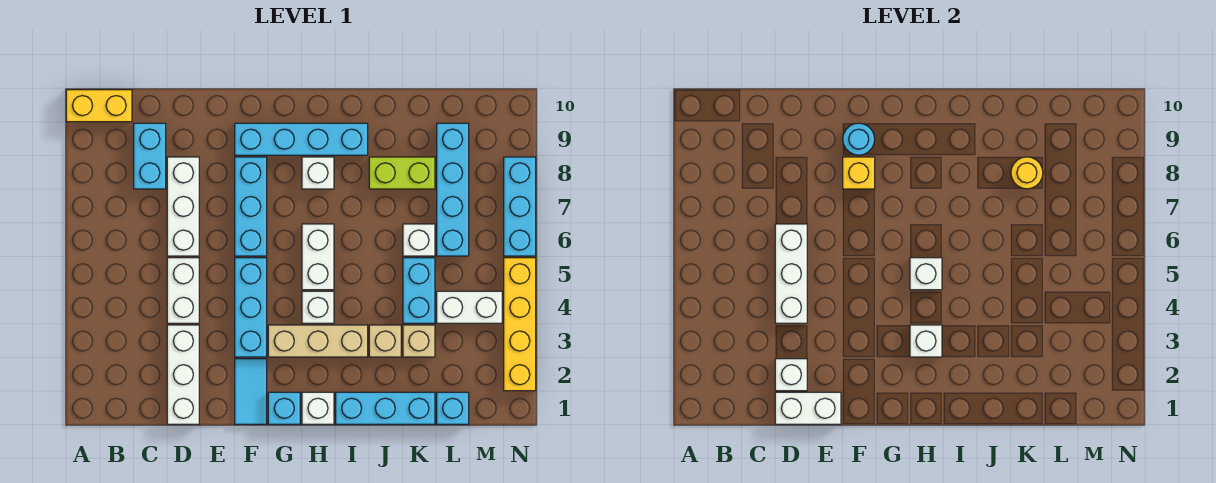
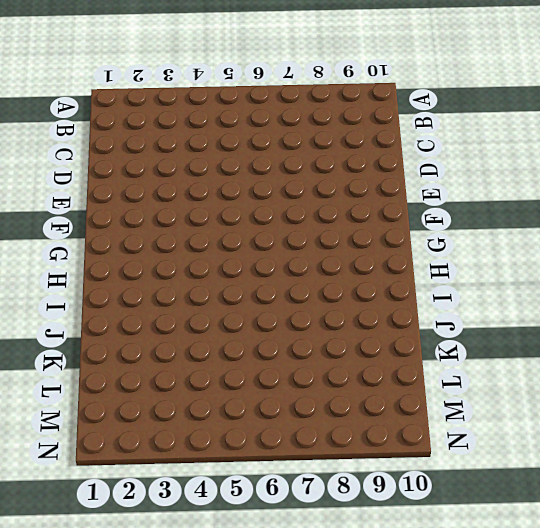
none -> yellow 1x2 brick [66,90,132,122]
none -> cyan 1x2 brick [134,123,166,189]
none -> white 1x3 brick [167,325,199,424]
none -> white 1x2 brick [167,258,199,323]

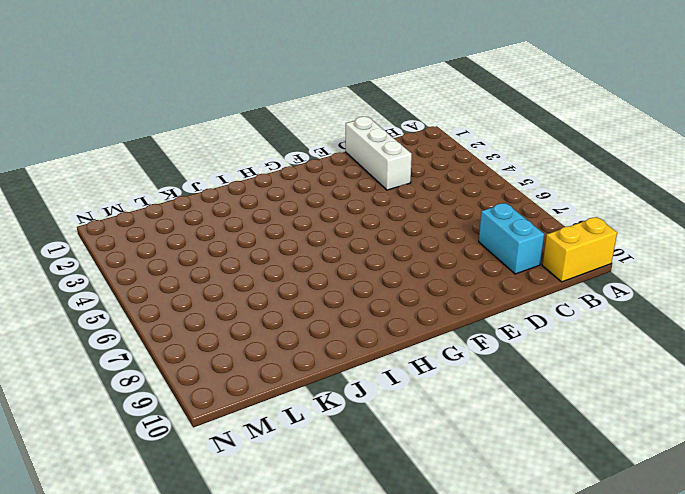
none -> white 1x2 brick [167,258,199,323]
none -> white 1x3 brick [167,157,199,256]
none -> cyan 1x2 tile [235,359,267,424]
none -> cyan 1x3 brick [235,258,267,357]

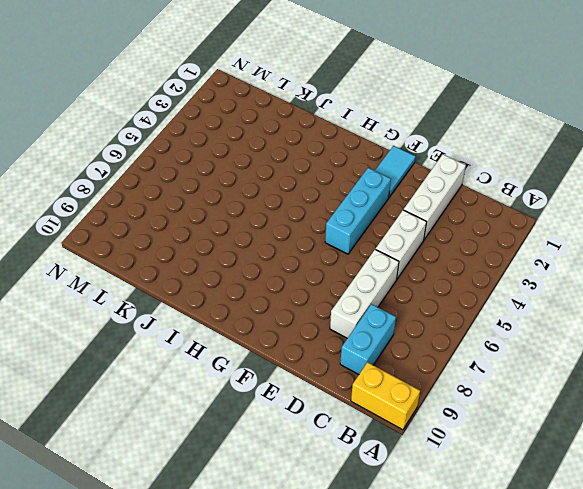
none -> cyan 1x3 brick [235,157,267,256]
none -> cyan 1x4 brick [235,123,368,155]
none -> cyan 1x1 brick [268,392,300,424]
none -> tan 1x3 brick [268,325,368,357]

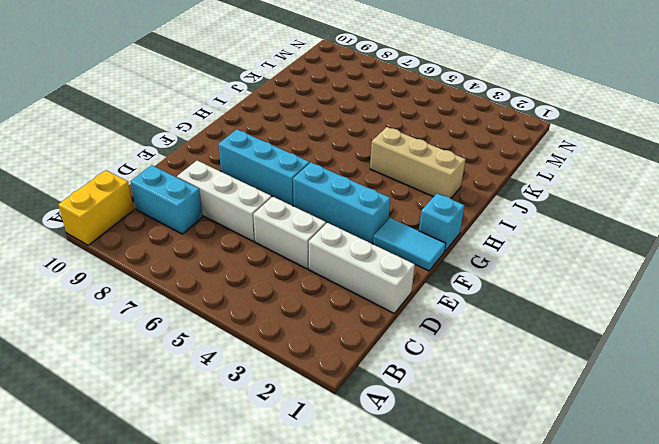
tan 1x3 brick [370,127,466,198] -> tan 1x3 brick turned to [268,325,368,357]
none -> cyan 1x4 brick [235,123,368,155]
none -> white 1x1 brick [302,392,334,424]
none -> white 1x1 brick [302,291,334,323]
none -> white 1x2 brick [302,224,334,290]

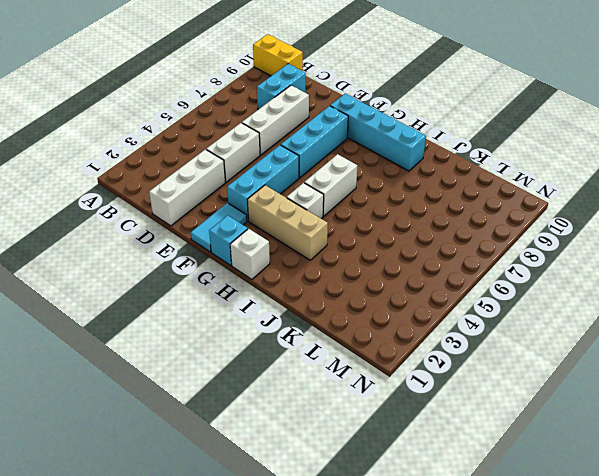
none -> white 1x1 brick [302,157,334,189]
none -> cyan 1x3 brick [336,392,435,424]
none -> tan 1x1 brick [369,325,401,357]
none -> lime 1x2 brick [369,157,435,189]

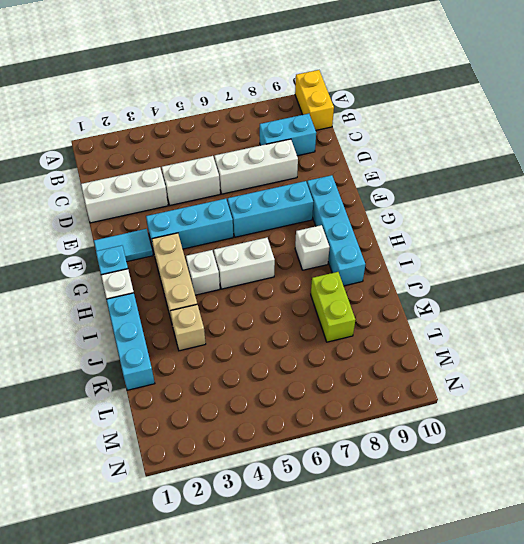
none -> tan 1x1 brick [403,325,435,357]
none -> cyan 1x2 brick [403,258,435,323]
none -> white 1x1 brick [403,224,435,256]
none -> cyan 1x1 brick [437,392,469,424]

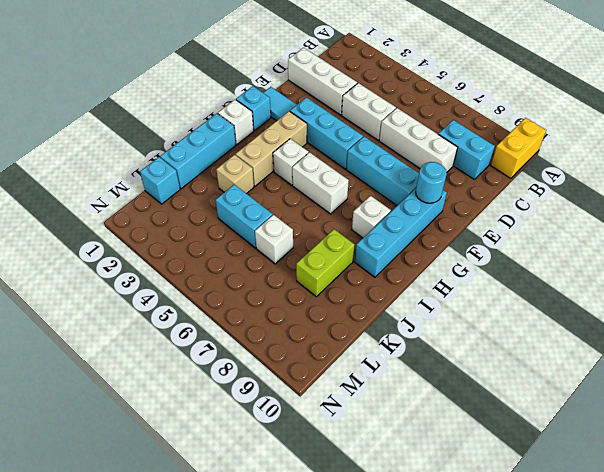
none -> tan 1x1 brick [403,325,435,357]
none -> white 1x2 brick [437,291,502,323]
none -> cyan 1x4 brick [437,123,469,256]
none -> yellow 1x4 brick [504,258,536,391]

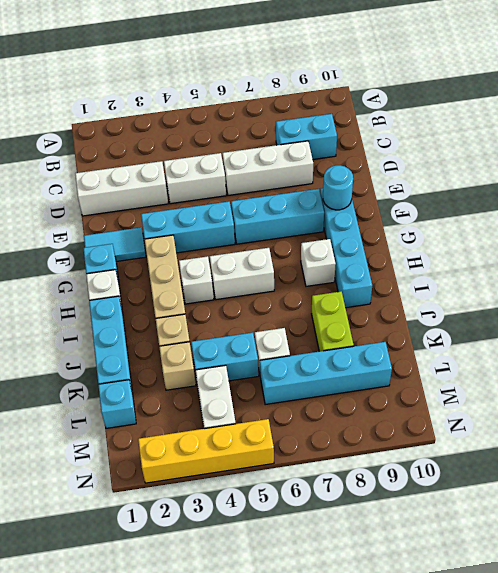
none -> yellow 1x2 brick [66,90,132,122]
none -> cyan 1x3 brick [504,157,536,256]
none -> white 1x2 brick [775,392,841,424]
none -> white 1x1 brick [775,359,807,391]

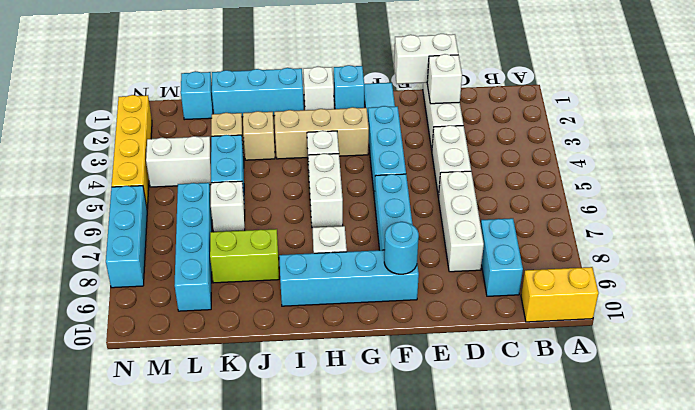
none -> white 1x3 brick [775,224,807,323]
none -> yellow 1x1 brick [843,157,875,189]
none -> white 1x1 brick [910,325,942,357]
none -> white 1x1 brick [910,258,942,290]

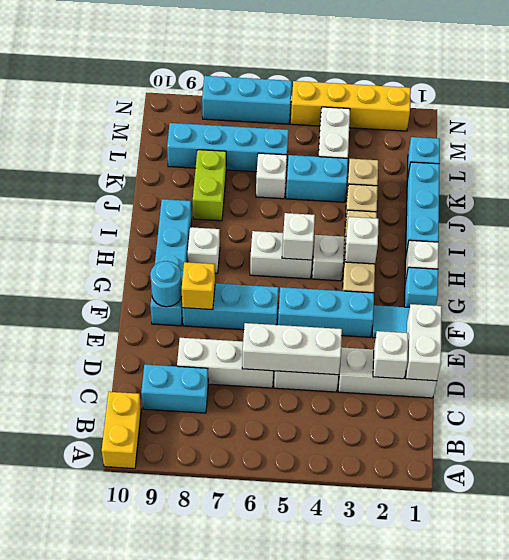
none -> yellow 1x1 round brick [1011,157,1043,189]

